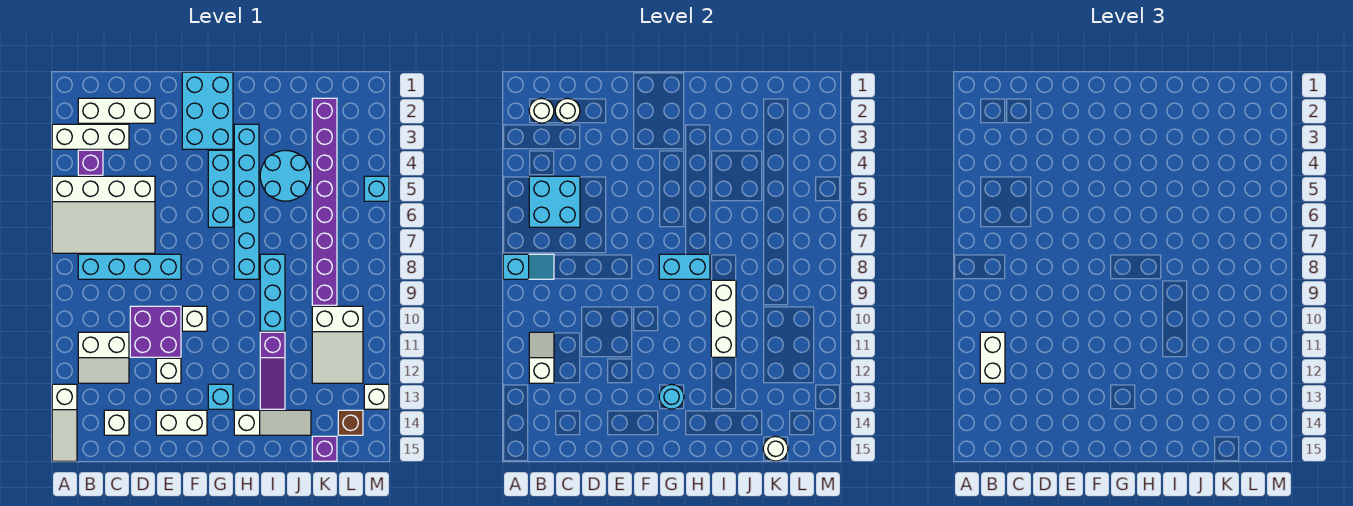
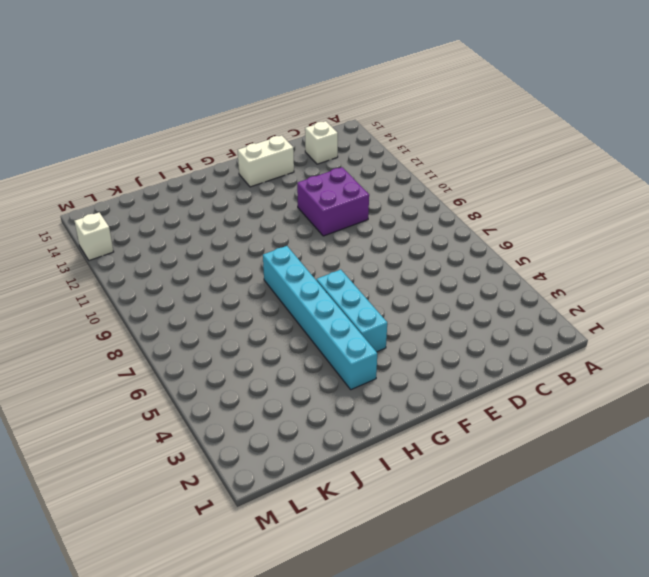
none -> white 1x3 brick [52,124,129,149]
none -> white 3x4 slope [52,176,155,253]
none -> white 1x3 slope [52,384,77,461]
none -> white 1x3 brick [78,98,155,123]

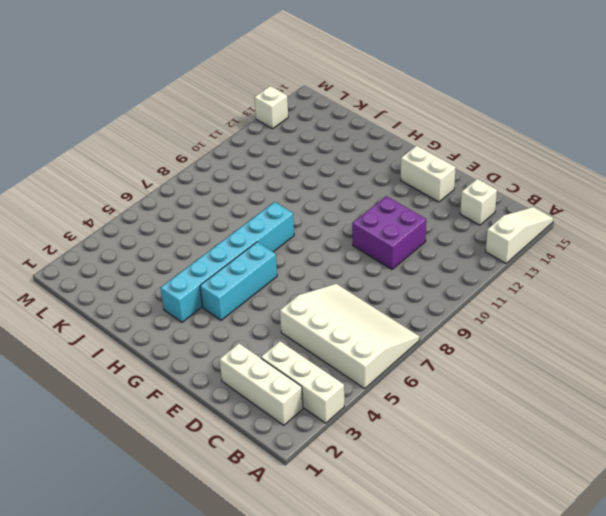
none -> purple 1x1 brick [78,150,103,175]
none -> cyan 1x4 brick [78,254,181,279]
none -> white 2x2 slope [78,332,129,383]
none -> white 1x1 brick [156,358,181,383]

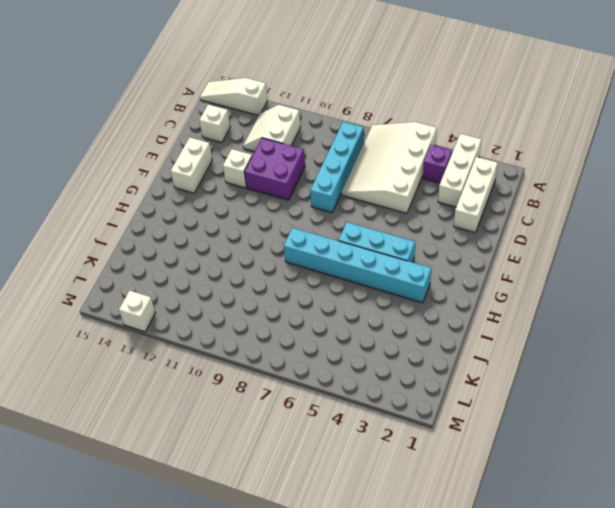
none -> cyan 2x3 brick [182,72,233,149]
none -> white 1x1 brick [182,306,207,331]
none -> cyan 1x1 brick [208,384,233,409]
none -> white 1x3 slope [234,410,311,435]

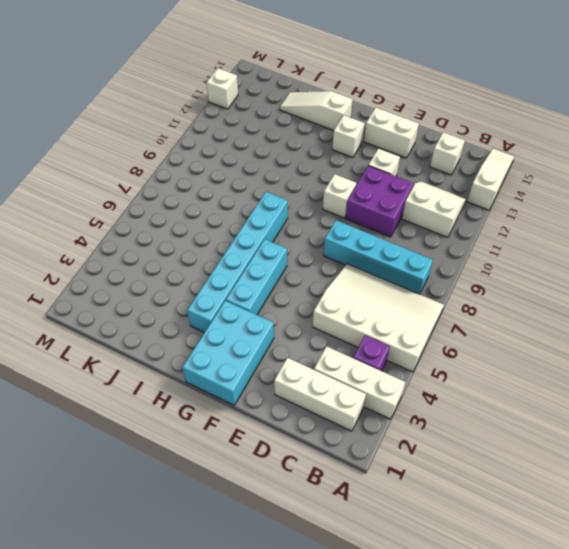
white 1x1 brick [332,115,365,158] -> cyan 1x1 brick [208,384,233,409]
none -> cyan 2x2 round brick [260,150,311,201]
none -> cyan 1x3 brick [260,254,285,331]
none -> purple 1x3 slope [260,332,285,409]
none -> purple 1x8 brick [312,98,337,305]

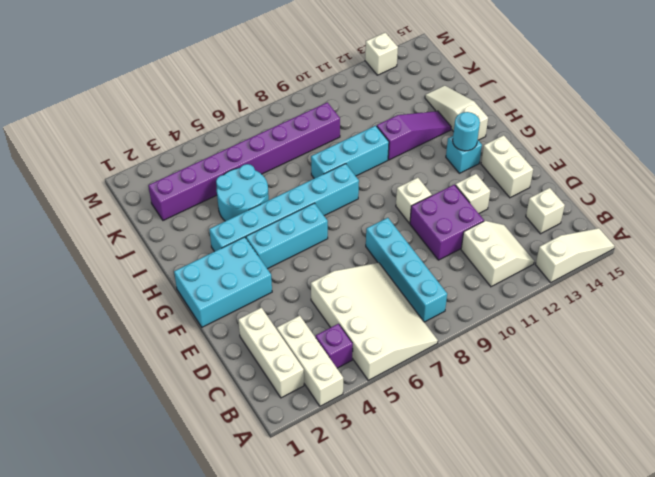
none -> white 2x3 slope [312,306,363,383]
none -> purple 1x1 brick [312,436,337,461]
none -> brown 1x1 brick [338,410,363,435]
none -> cyan 1x1 brick [364,176,389,201]

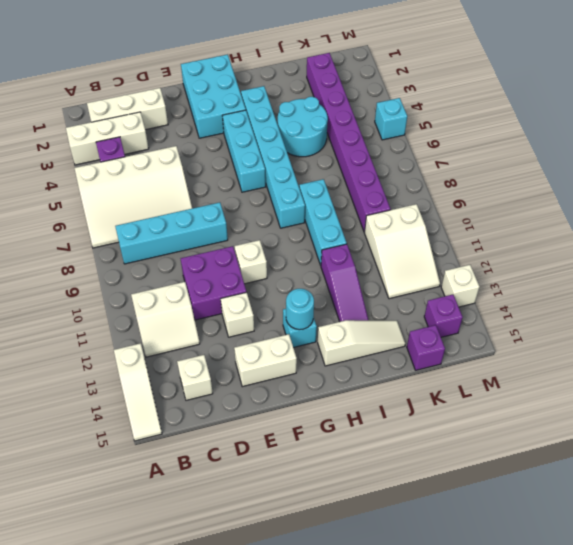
purple 1x1 brick [424,294,463,337] -> brown 1x1 brick [338,410,363,435]
none -> cyan 1x2 slope [503,254,554,279]
none -> white 1x1 round brick [529,98,554,123]
none -> cyan 2x2 brick [529,176,580,227]
none -> white 1x2 slope [529,332,554,383]

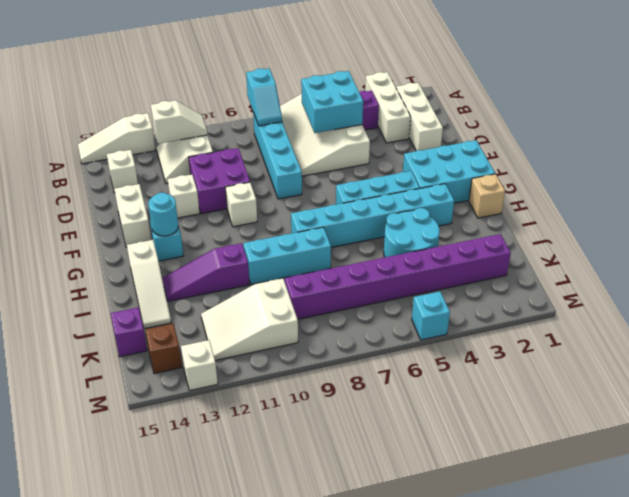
tan 1x1 brick [469,174,505,218] -> none
none -> white 1x1 round brick [529,98,554,123]
none -> white 1x1 round brick [555,98,580,123]
none -> cyan 1x2 brick [659,254,710,279]
none -> white 1x3 brick [711,280,736,357]

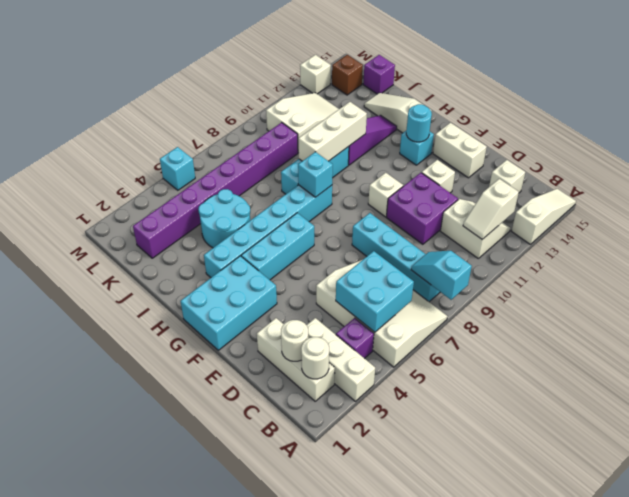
cyan 1x1 brick [298,152,333,197] -> cyan 1x2 brick [659,254,710,279]
none -> white 1x1 round brick [763,436,788,461]
none -> white 1x2 brick [980,332,1005,383]

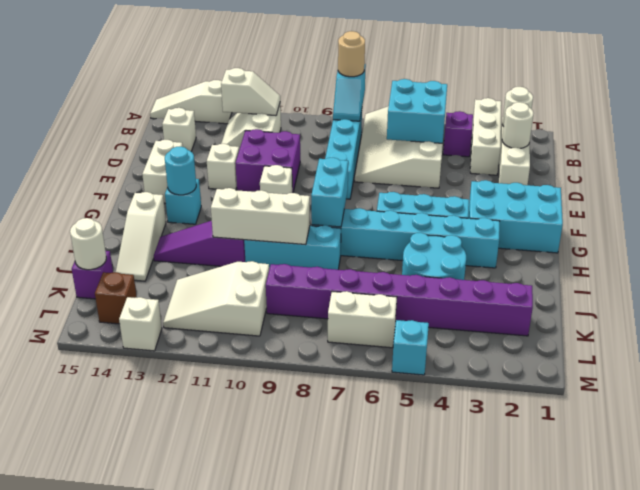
tan 1x1 round brick [338,31,365,77] -> none
white 1x2 brick [328,291,397,348] -> white 1x2 brick moved to [980,332,1005,383]

